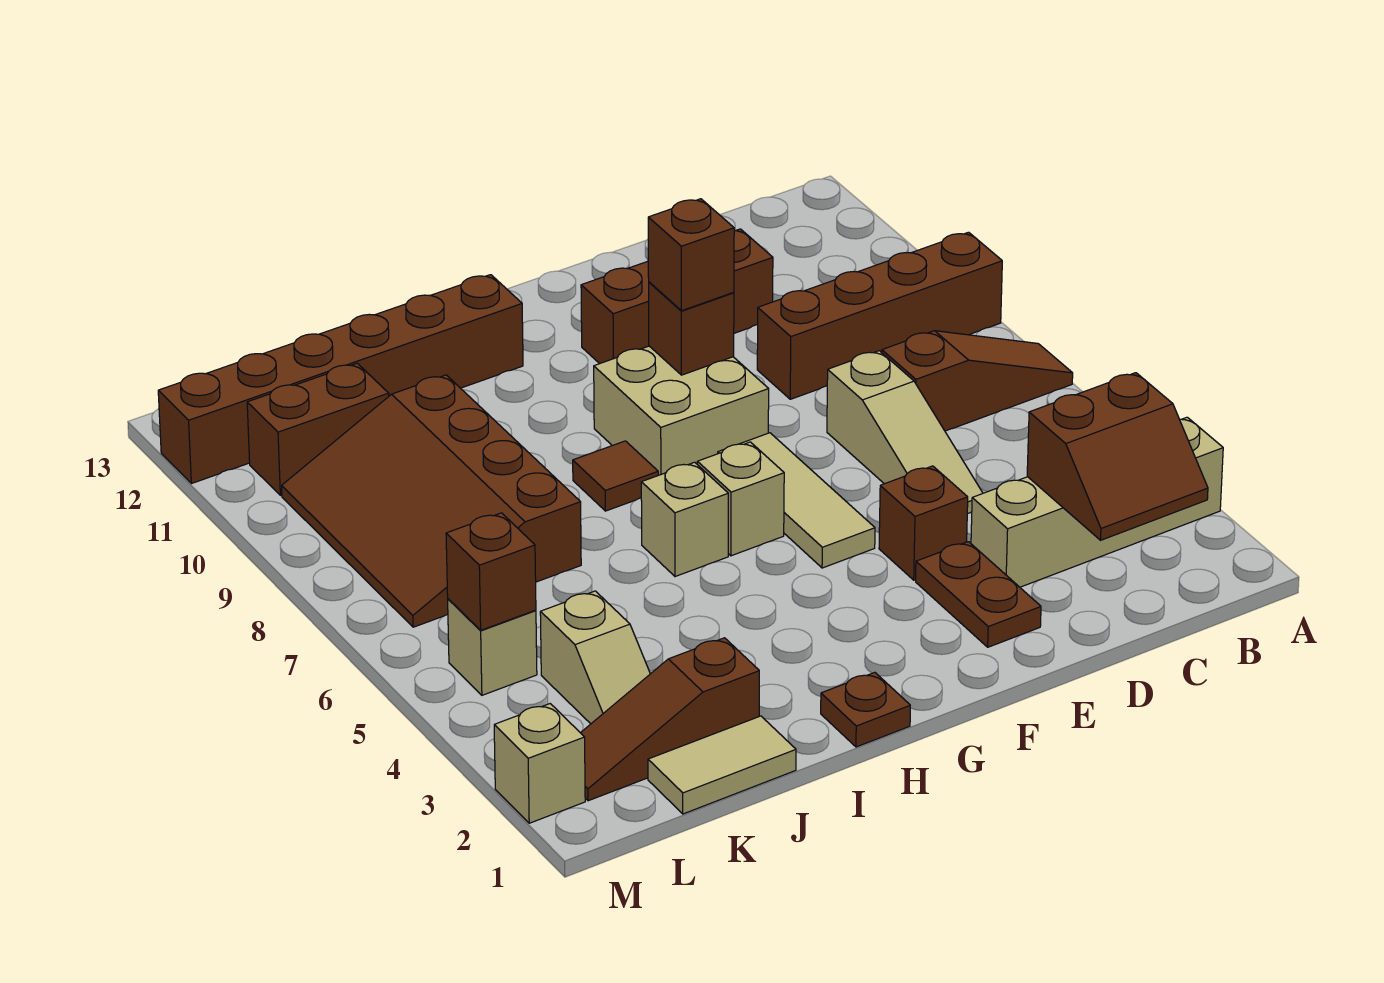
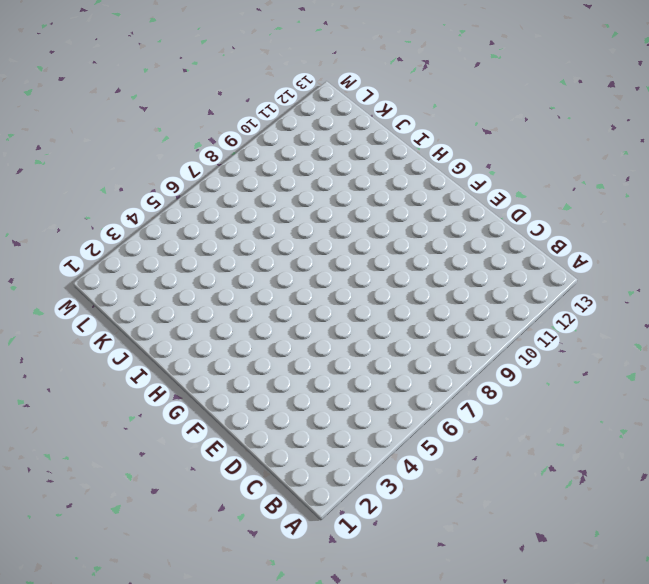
none -> tan 1x4 brick [971,417,1223,587]
none -> brown 1x3 slope [882,331,1073,431]
none -> brown 1x4 brick [757,232,1002,399]

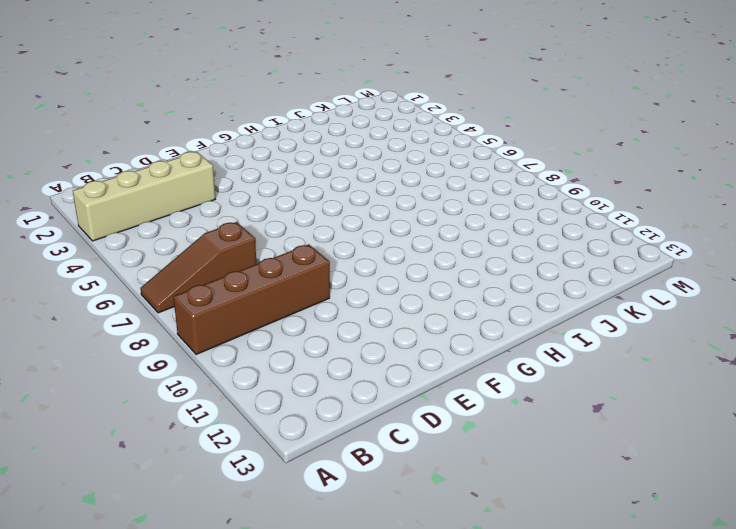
none -> tan 1x3 slope [827,351,983,514]
none -> brown 1x3 brick [581,229,773,364]
none -> brown 1x2 plate [916,542,1041,647]

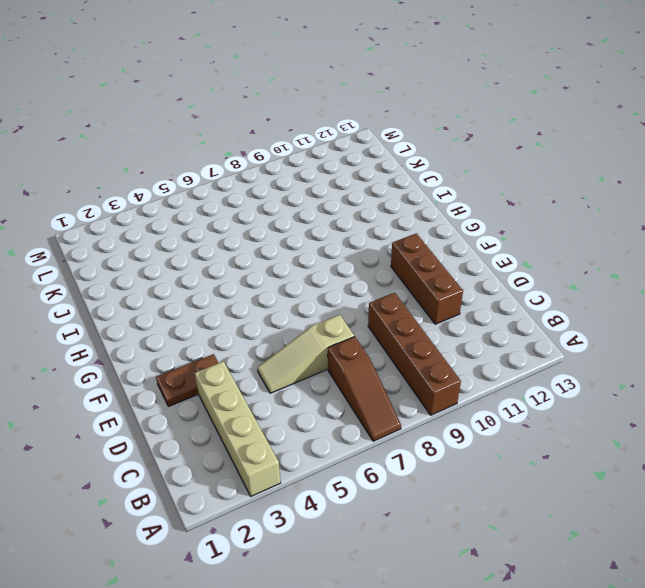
none -> brown 1x1 brick [879,466,968,580]
none -> tan 1x3 tile [718,433,875,568]
none -> tan 2x2 brick [594,346,769,475]

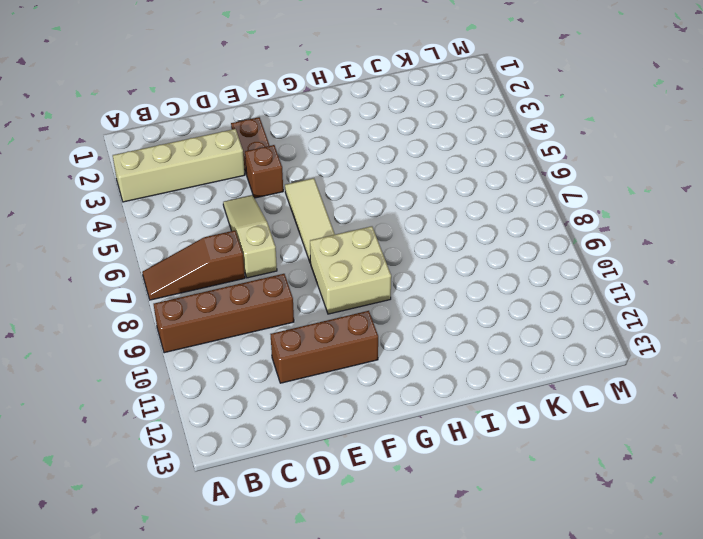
none -> tan 1x1 brick [697,442,784,556]
none -> brown 1x1 plate [821,672,910,747]
none -> tan 1x1 brick [641,462,728,577]

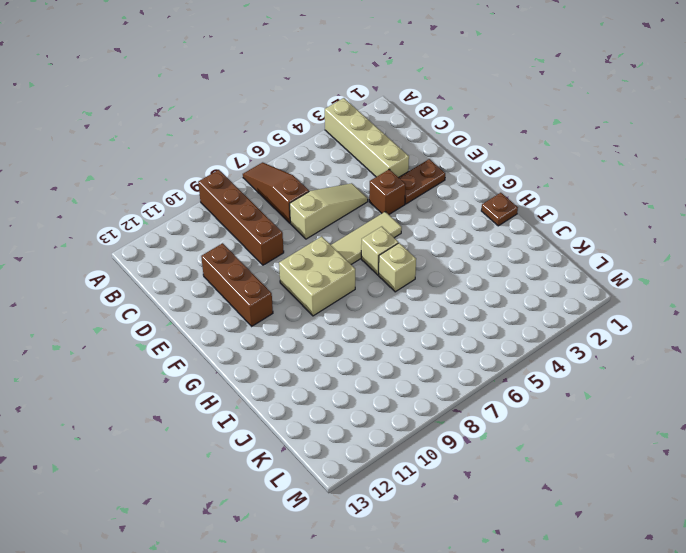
none -> brown 1x1 tile [573,441,658,511]
none -> brown 1x6 brick [158,275,523,484]
none -> tan 1x2 tile [648,716,796,814]

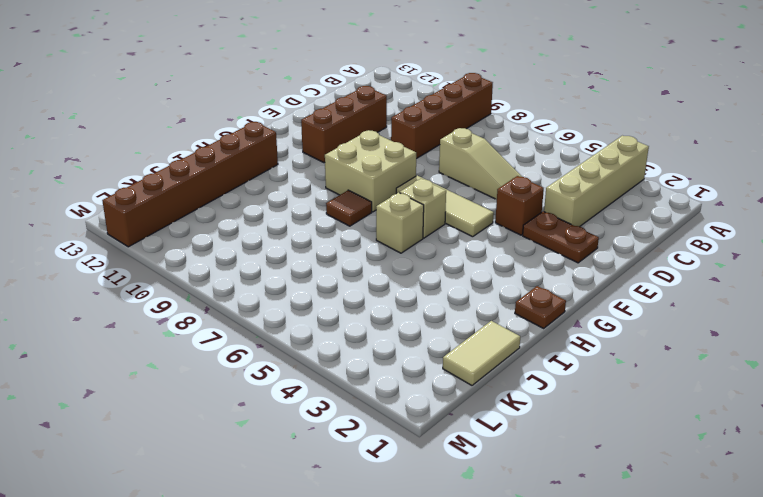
none -> brown 1x3 slope [882,331,1073,431]
none -> brown 1x3 slope [581,638,759,801]
none -> brown 3x4 slope [282,375,581,627]

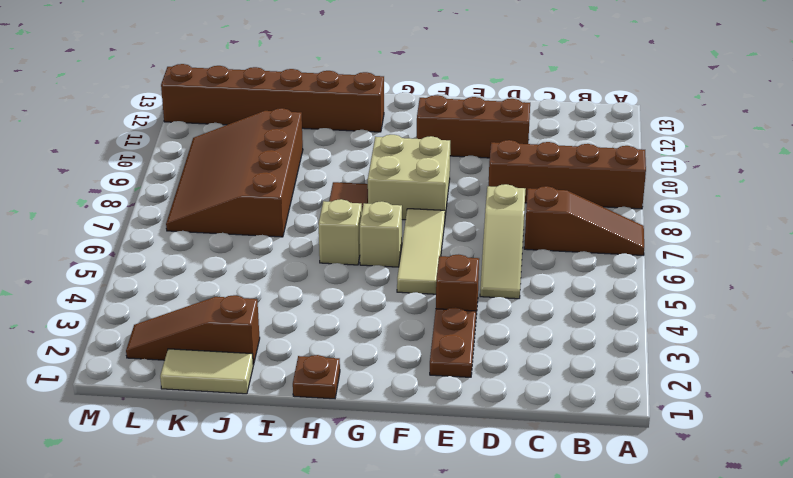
none -> tan 1x4 brick [971,417,1223,587]
none -> tan 1x2 slope [540,591,650,724]
none -> brown 1x2 brick [247,363,389,495]

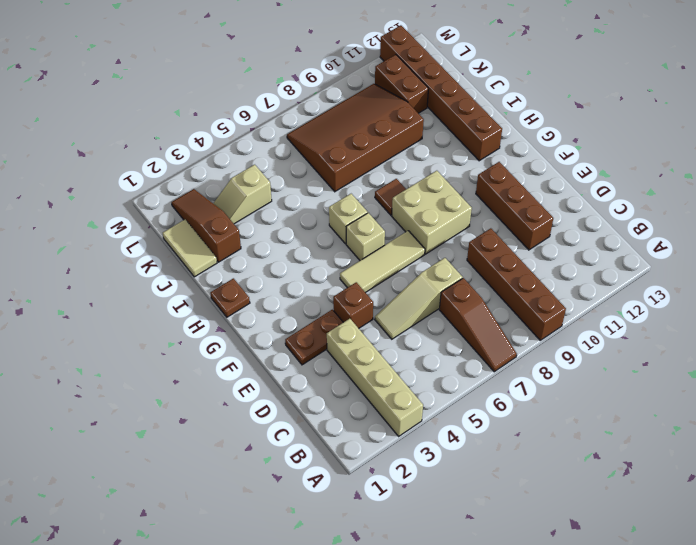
none -> tan 1x1 brick [448,599,537,695]
none -> tan 1x1 brick [494,704,585,823]
none -> brown 2x2 slope [1027,373,1208,540]

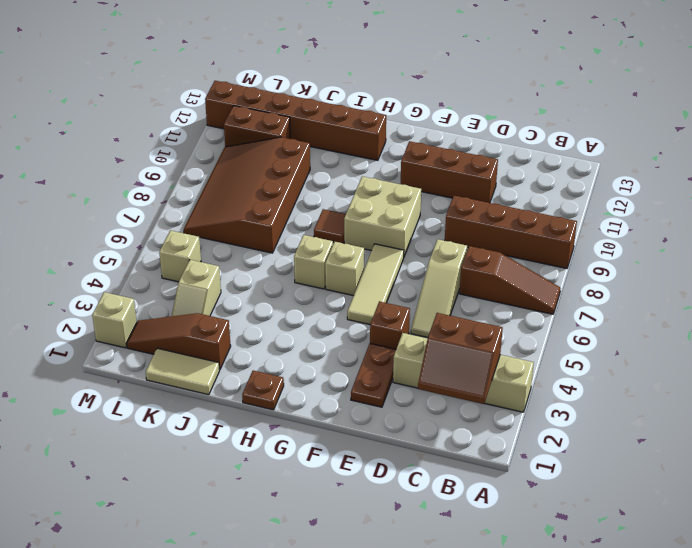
none -> brown 1x1 brick [649,282,734,375]
none -> brown 1x1 brick [446,513,536,630]
none -> brown 1x1 brick [648,199,734,311]

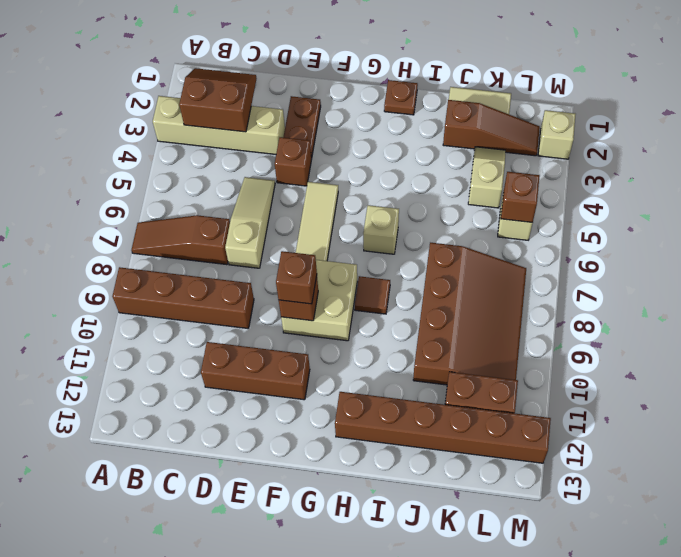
none -> tan 1x1 brick [697,442,784,556]

